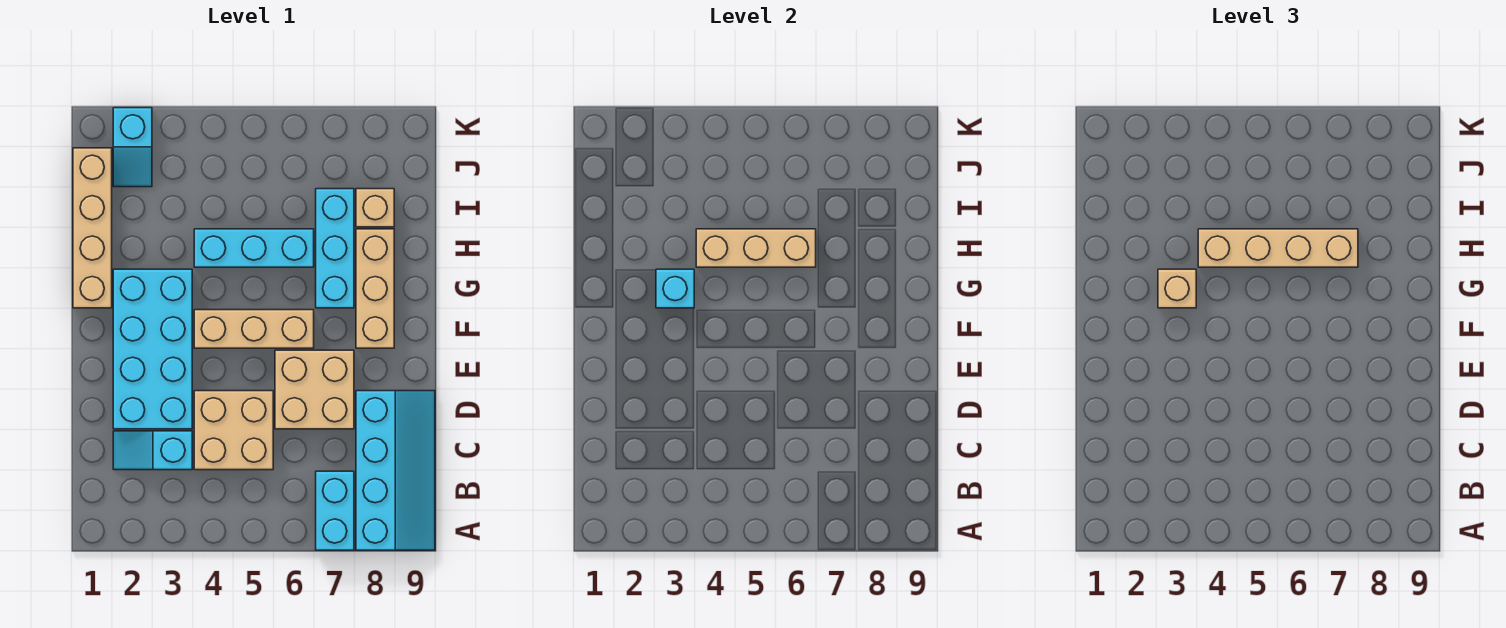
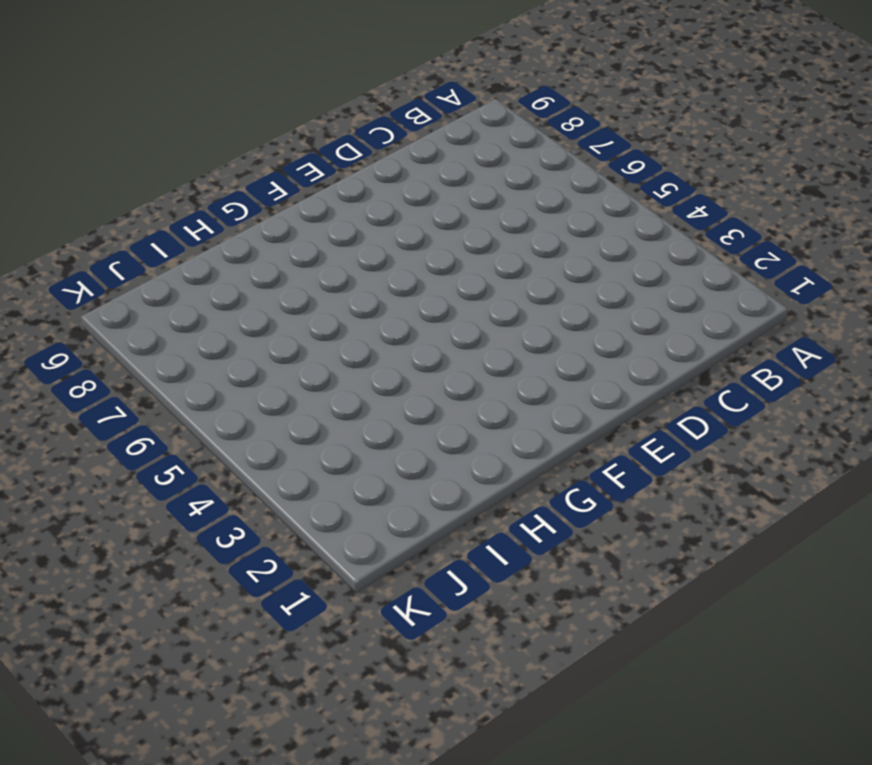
none -> cyan 1x2 brick [316,471,354,550]
none -> cyan 2x4 slope [356,391,435,550]
none -> cyan 1x2 slope [113,431,192,470]

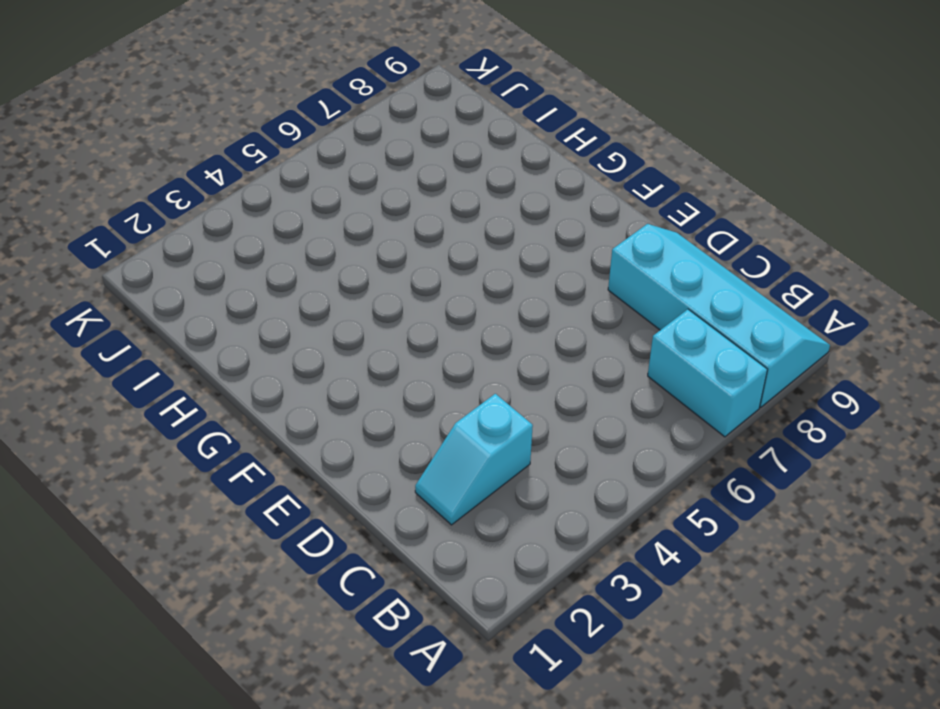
none -> tan 2x2 brick [194,391,273,470]
none -> cyan 2x4 brick [113,269,192,429]
none -> tan 2x2 brick [275,350,354,429]

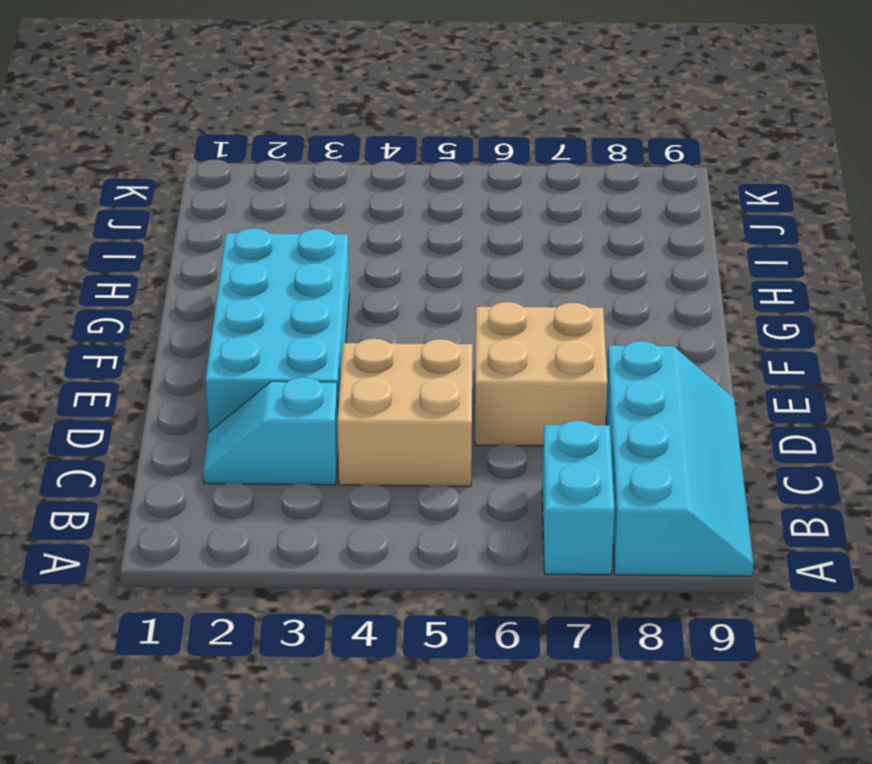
none -> tan 1x3 brick [194,310,314,348]
none -> tan 1x3 brick [356,229,394,348]
none -> tan 1x4 brick [73,148,112,308]

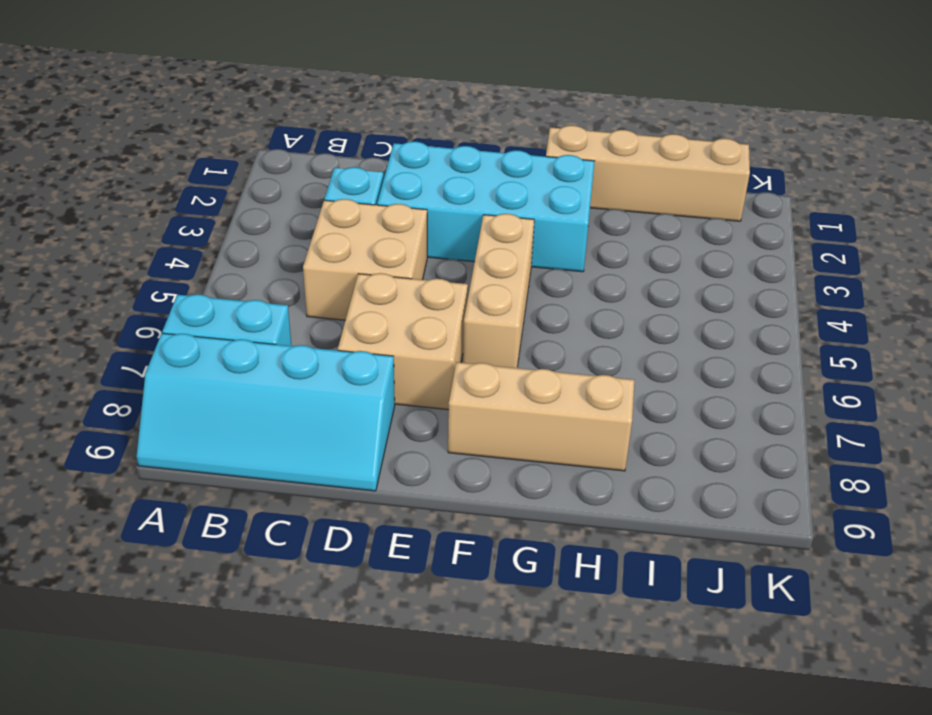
none -> cyan 1x3 brick [316,189,354,308]
none -> cyan 1x3 brick [194,229,314,267]
none -> tan 1x1 brick [356,189,394,227]

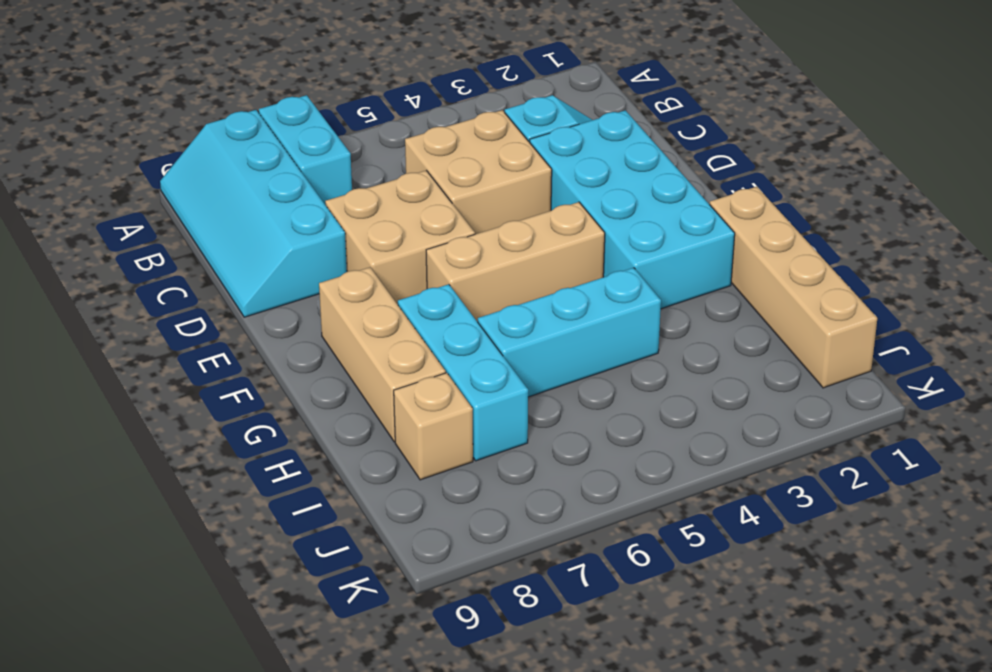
none -> cyan 1x2 slope [113,108,152,187]
none -> cyan 1x1 brick [656,269,694,308]
none -> tan 1x3 brick [696,229,816,267]

